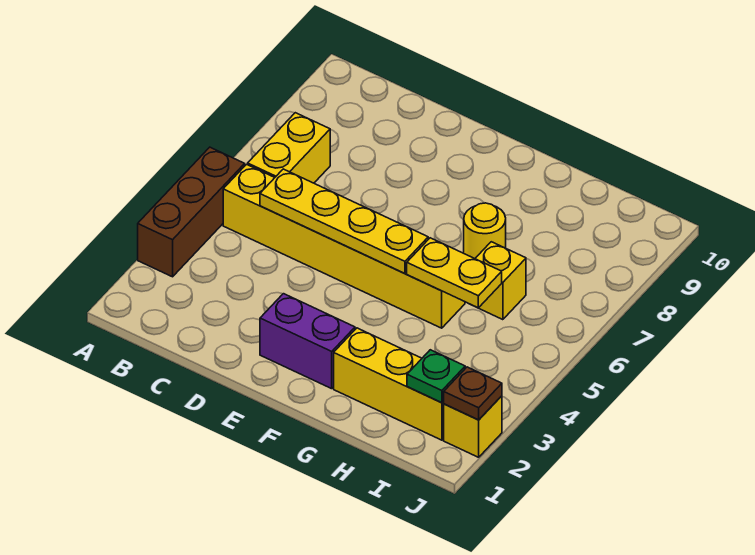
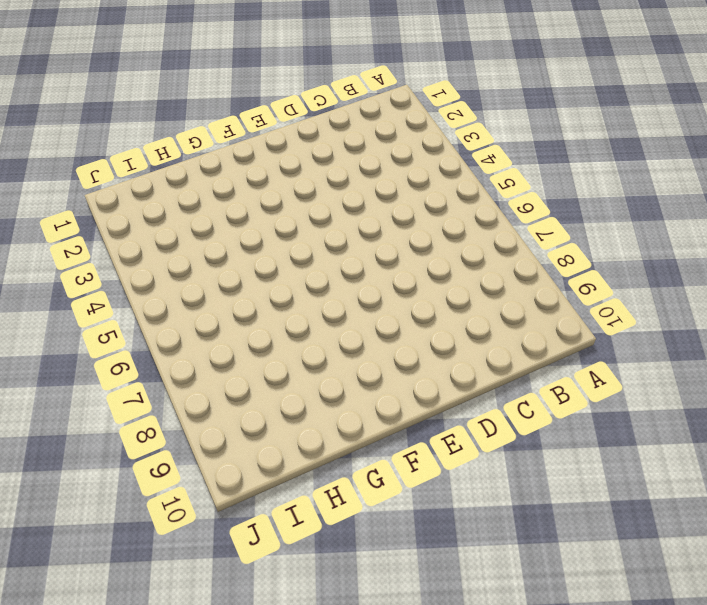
none -> brown 1x3 brick [138,147,245,277]
none -> yellow 1x6 brick [223,164,465,328]
none -> yellow 1x2 brick [248,113,330,183]

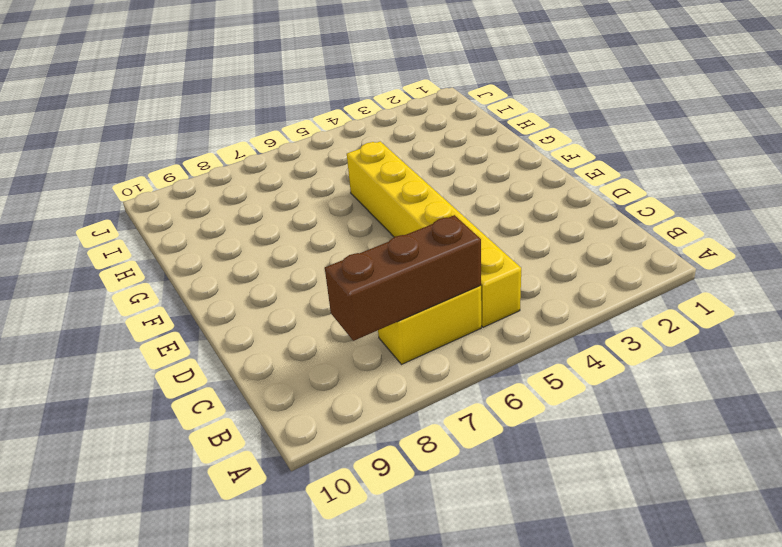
brown 1x3 brick [325,215,481,341] -> brown 1x3 brick moved to [138,147,245,277]
none -> purple 1x2 brick [260,294,355,389]
none -> yellow 1x3 brick [334,328,444,440]
none -> yellow 1x1 round brick [464,203,506,259]

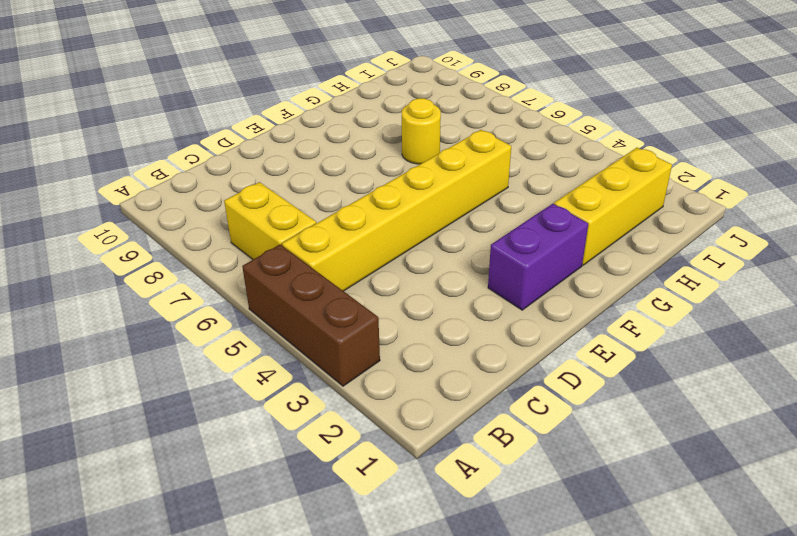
none -> yellow 1x1 brick [475,242,526,320]
none -> yellow 1x1 brick [444,396,502,457]
none -> yellow 1x4 plate [260,169,428,274]

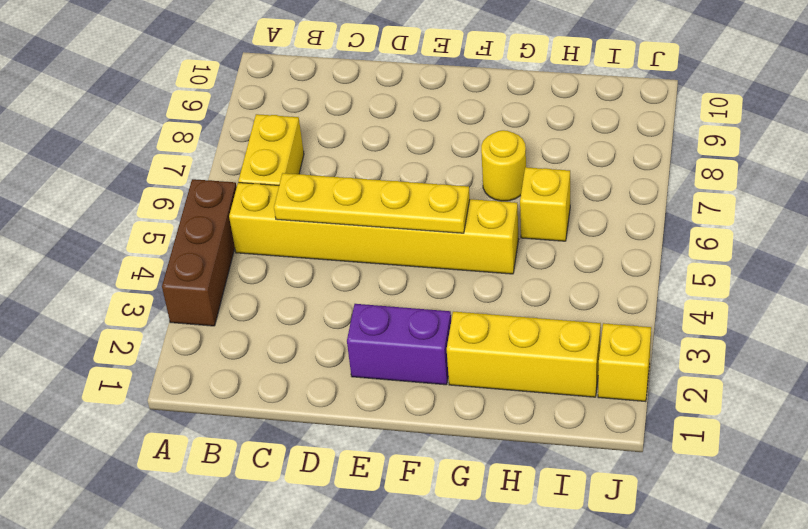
none -> yellow 1x2 plate [407,238,502,308]
none -> green 1x1 plate [407,350,465,403]
none -> brown 1x1 plate [443,367,502,420]

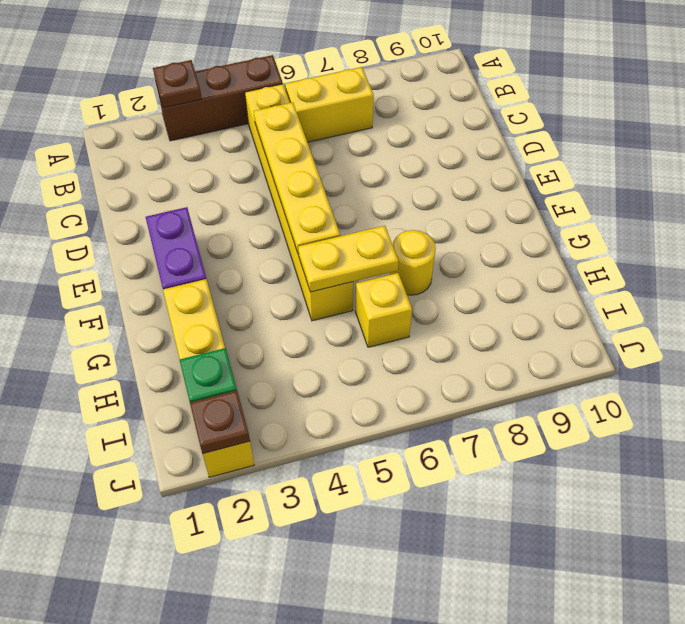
brown 1x1 plate [153,60,202,108] -> none
yellow 1x2 plate [298,226,399,292] -> yellow 1x2 plate turned to [407,238,502,308]

